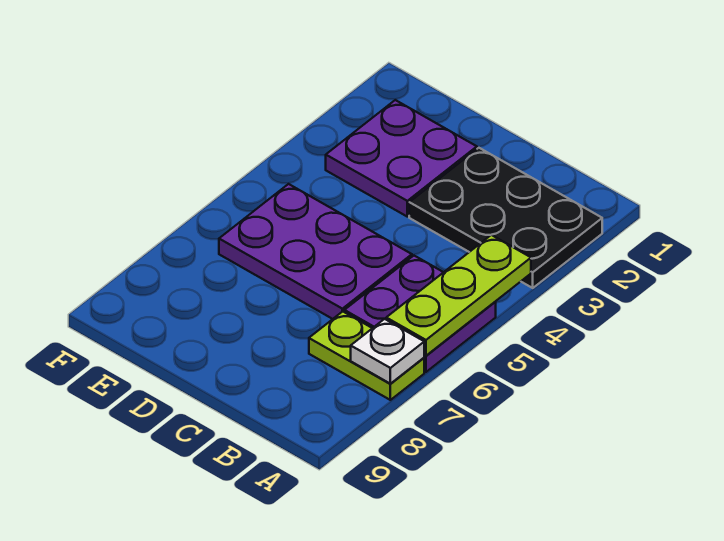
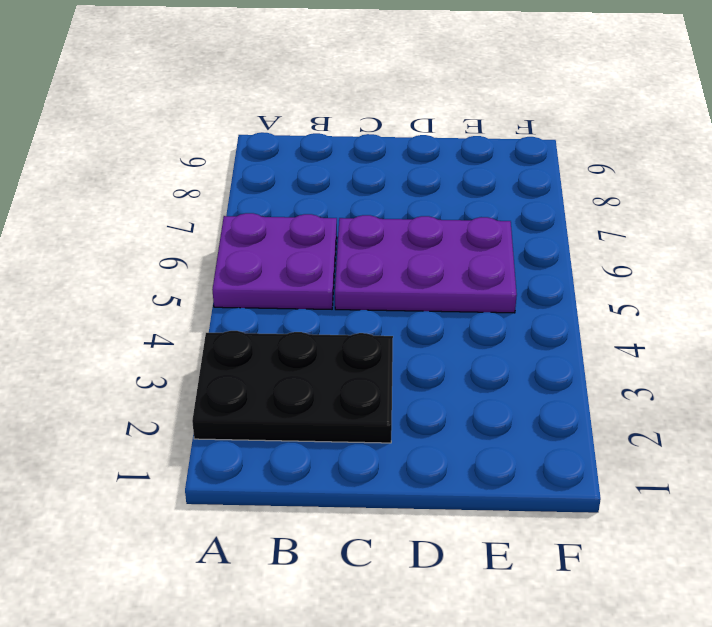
none -> lime 1x2 plate [309,311,424,400]
none -> purple 2x2 plate [326,100,477,217]

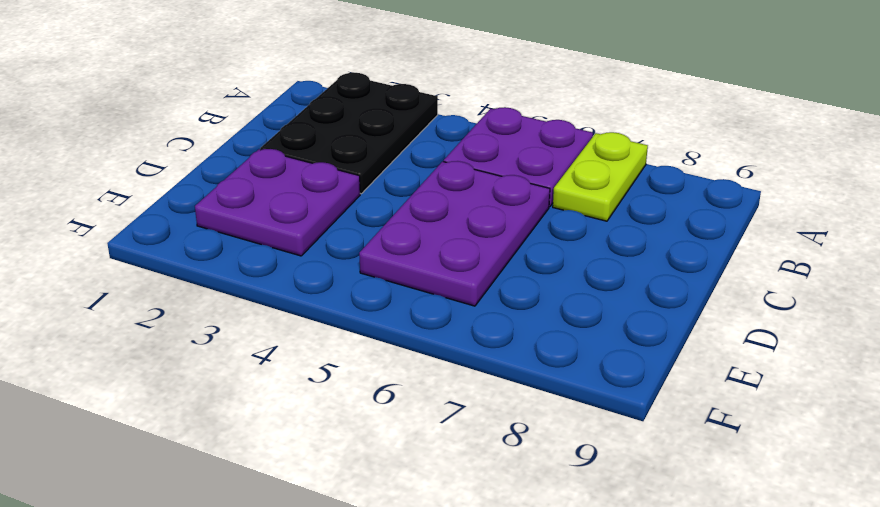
none -> lime 1x3 plate [386,235,531,356]
none -> white 1x1 plate [351,319,424,384]

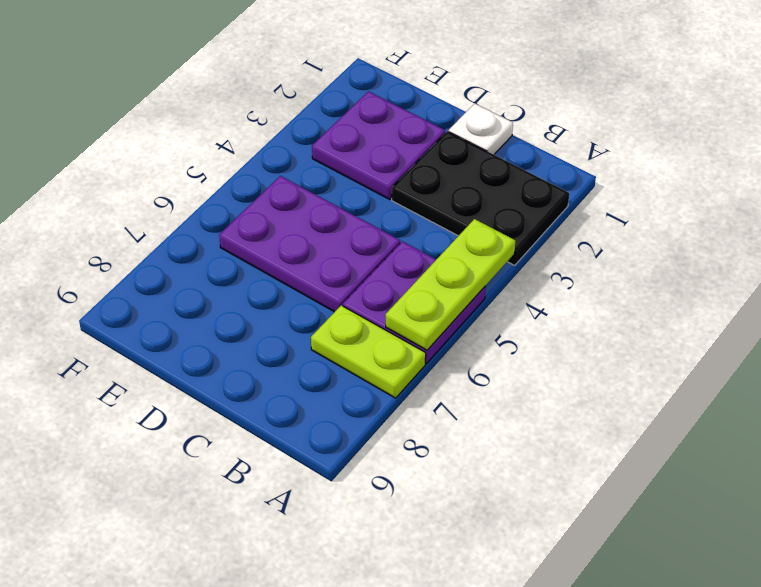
white 1x1 plate [449,104,513,154] -> white 1x1 plate moved to [351,319,424,384]

